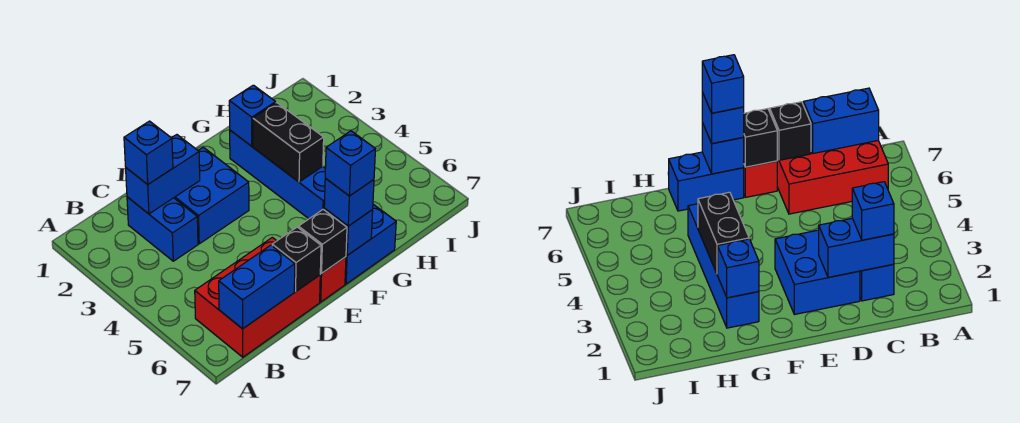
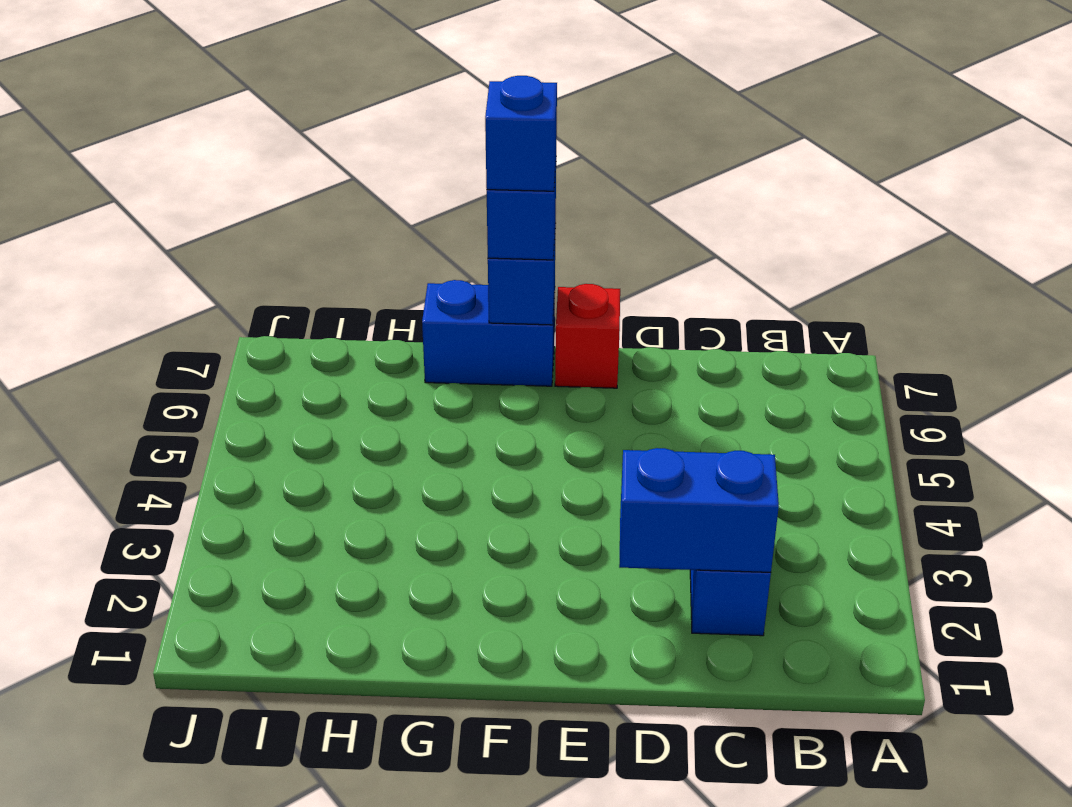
none -> red 2x3 brick [195,238,320,357]
none -> blue 2x2 brick [174,147,249,244]
none -> blue 1x4 brick [230,130,325,219]

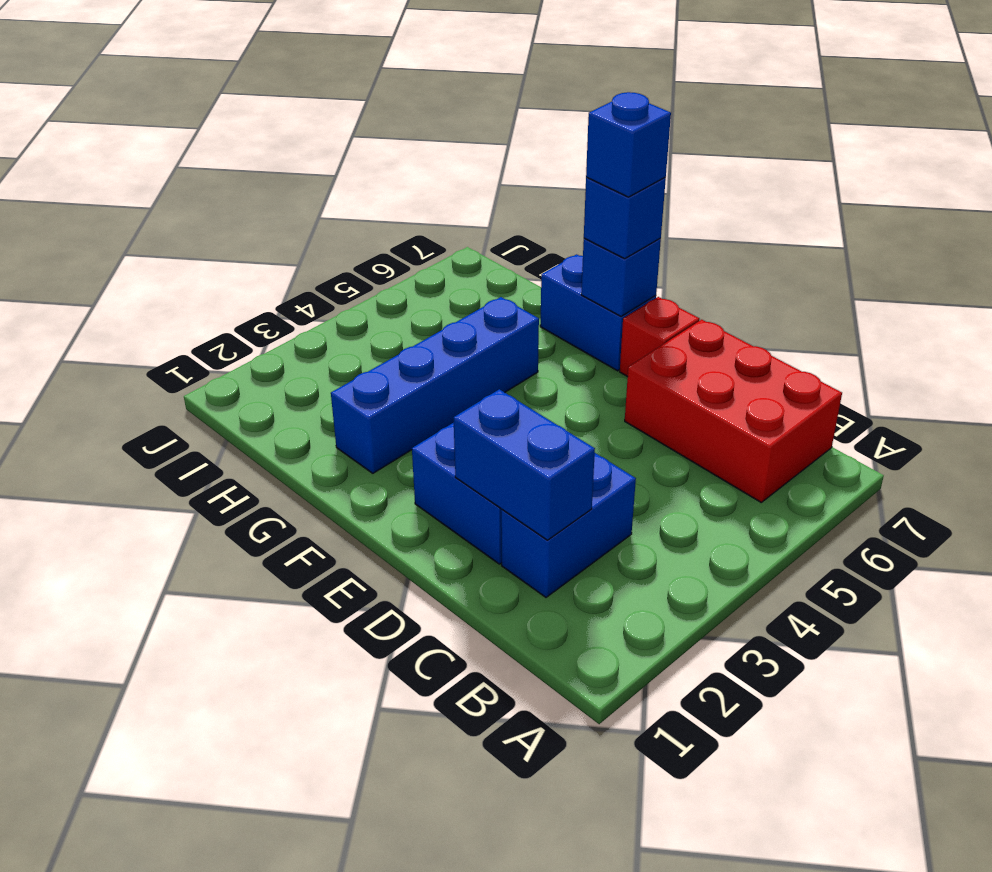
none -> blue 1x2 brick [219,245,295,329]
none -> black 1x1 brick [272,227,321,291]
none -> black 1x1 brick [298,209,347,273]

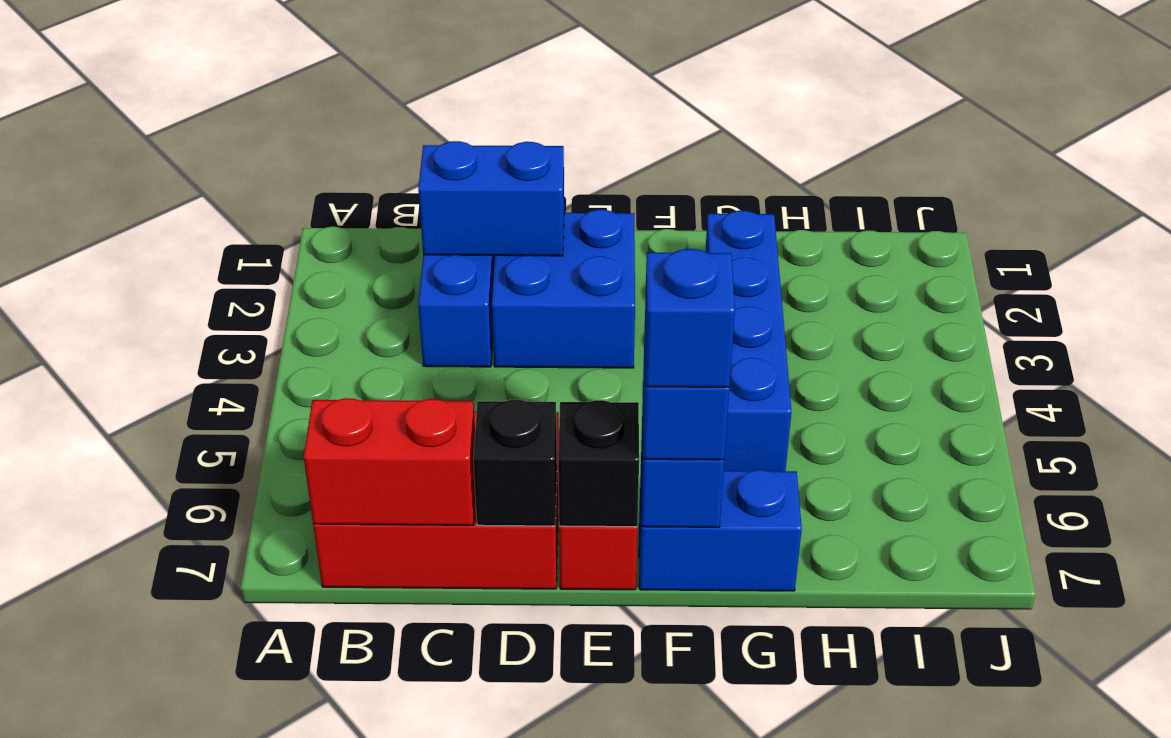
red 1x2 brick [304,398,475,525] -> blue 1x2 brick [219,245,295,329]
none -> blue 1x1 brick [229,85,276,146]
none -> black 1x2 brick [253,103,324,182]
none -> blue 1x1 brick [124,121,173,184]

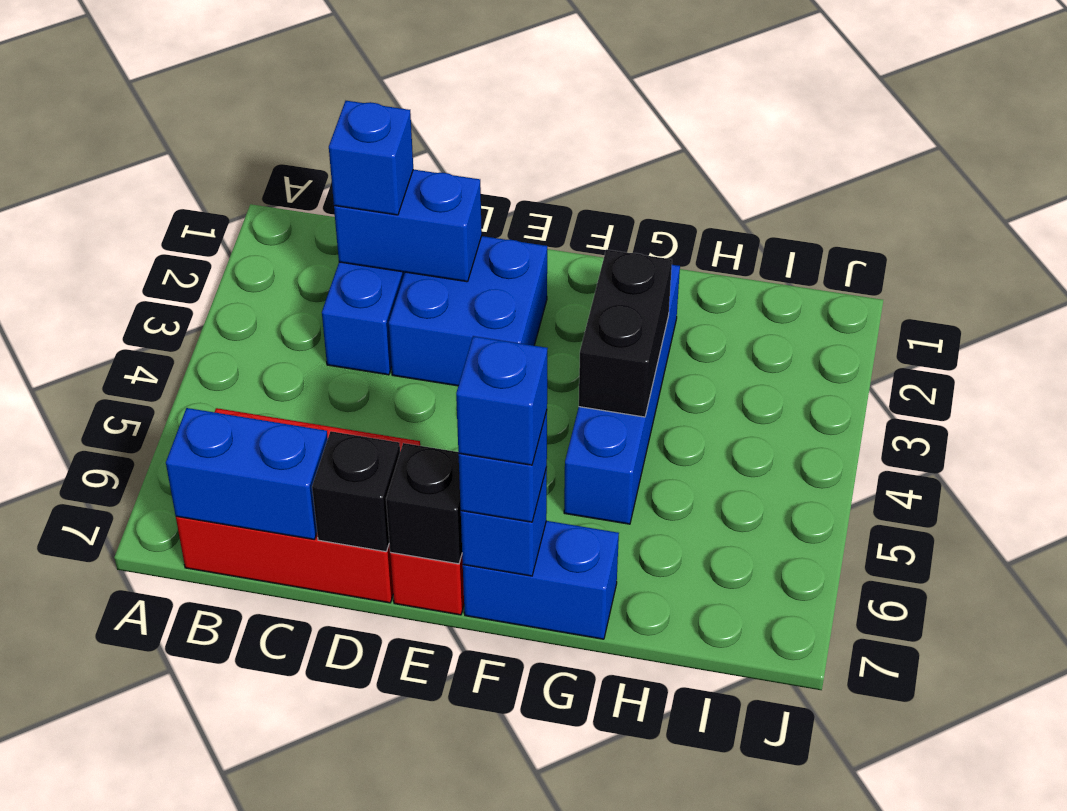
none -> blue 1x1 brick [229,85,276,146]

